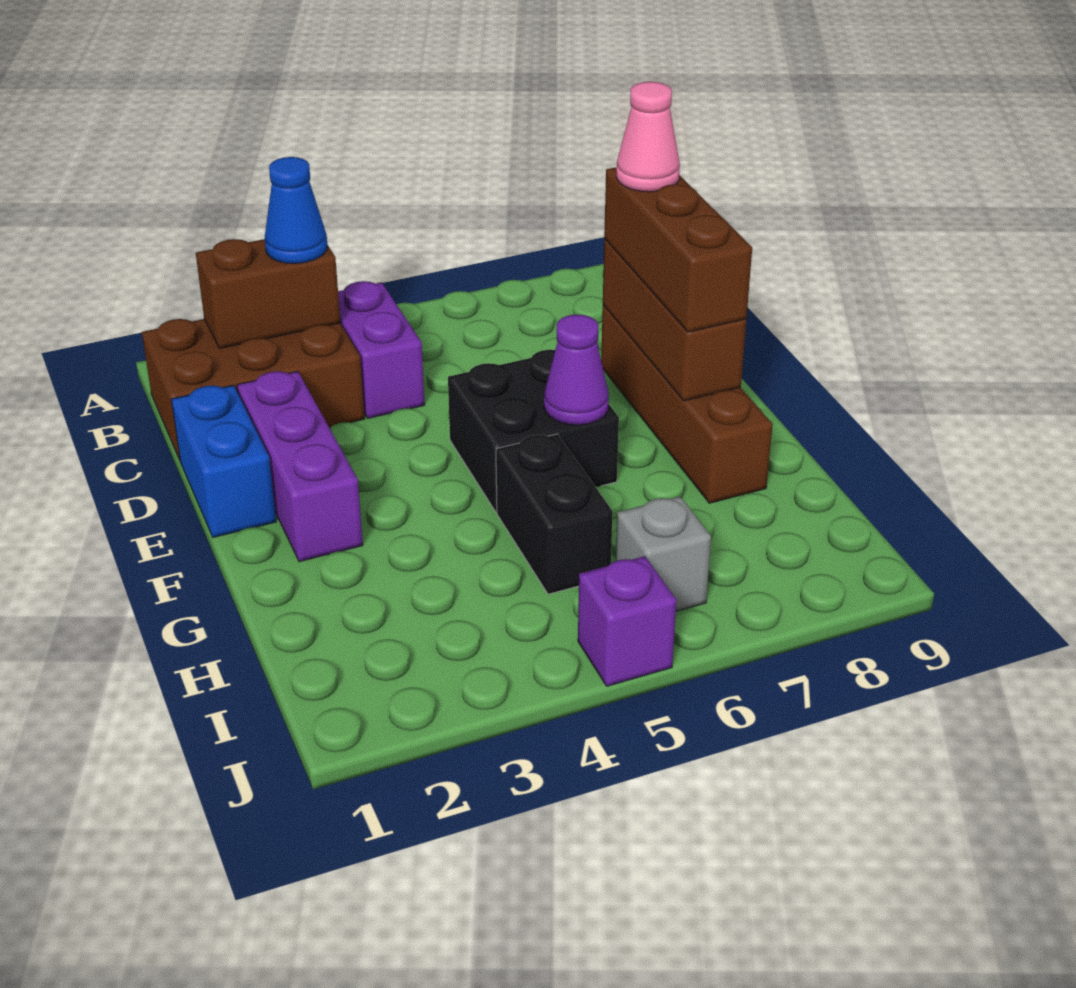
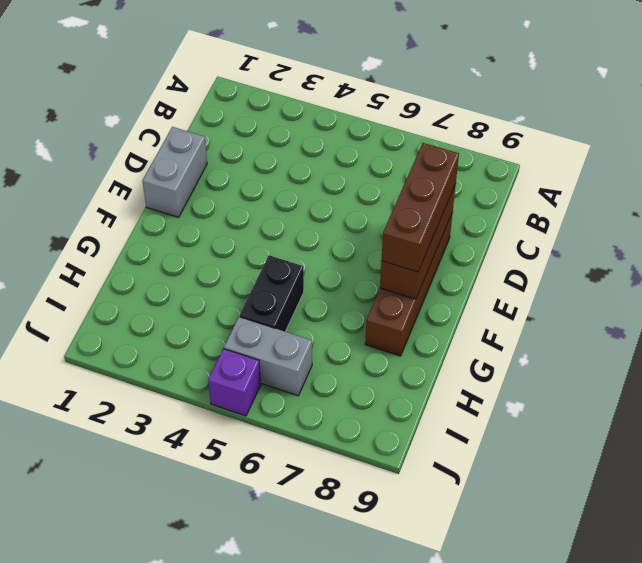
grey 1x2 brick [143,127,207,217] -> blue 1x2 brick [171,385,276,537]
grey 1x2 brick [224,317,312,396] -> grey 1x1 brick [616,496,711,611]
none -> brown 2x3 brick [142,319,365,460]
none -> purple 1x2 brick [338,281,425,418]
none -> purple 1x3 brick [237,371,363,562]

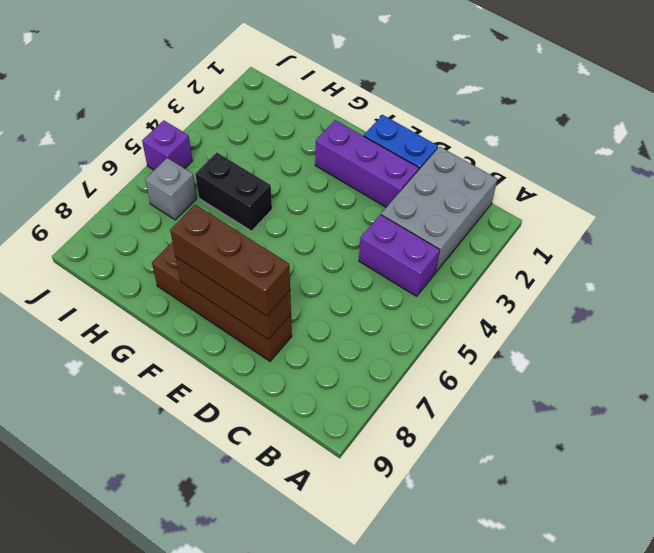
grey 2x3 brick [381,147,497,272] -> brown 2x3 brick [142,319,365,460]
none -> black 2x2 brick [448,350,619,512]
none -> brown 1x2 brick [196,239,341,349]
none -> purple 1x1 cone [544,315,609,425]

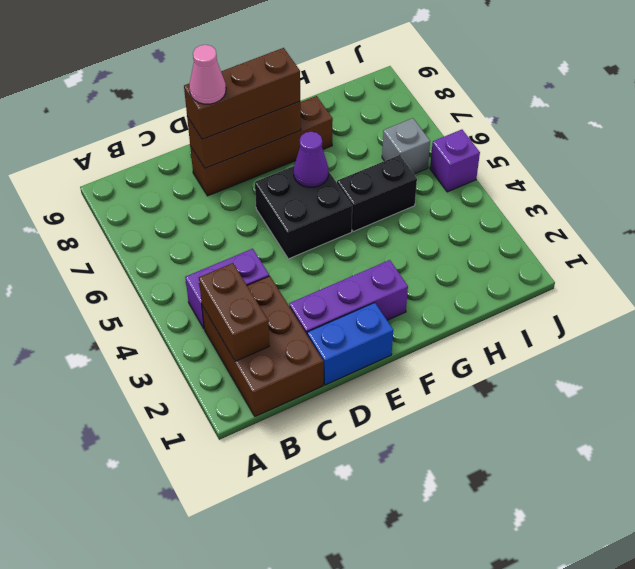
none -> blue 1x1 cone [265,157,328,264]

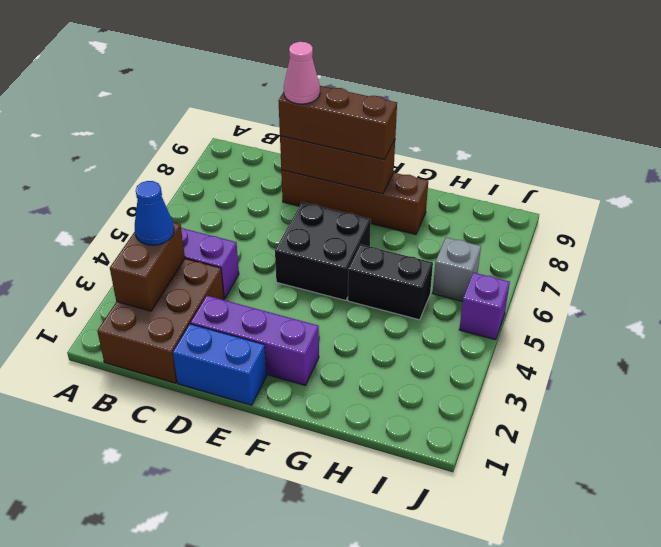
none -> purple 1x1 cone [544,315,609,425]

